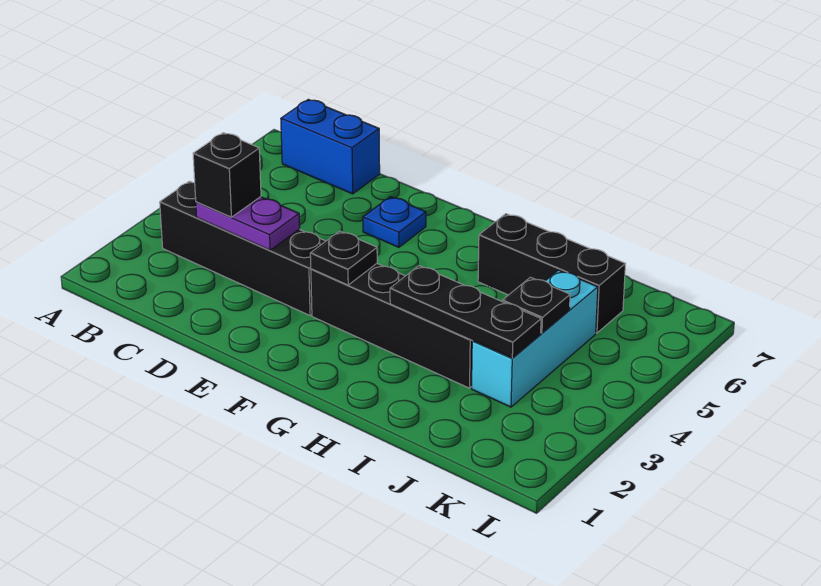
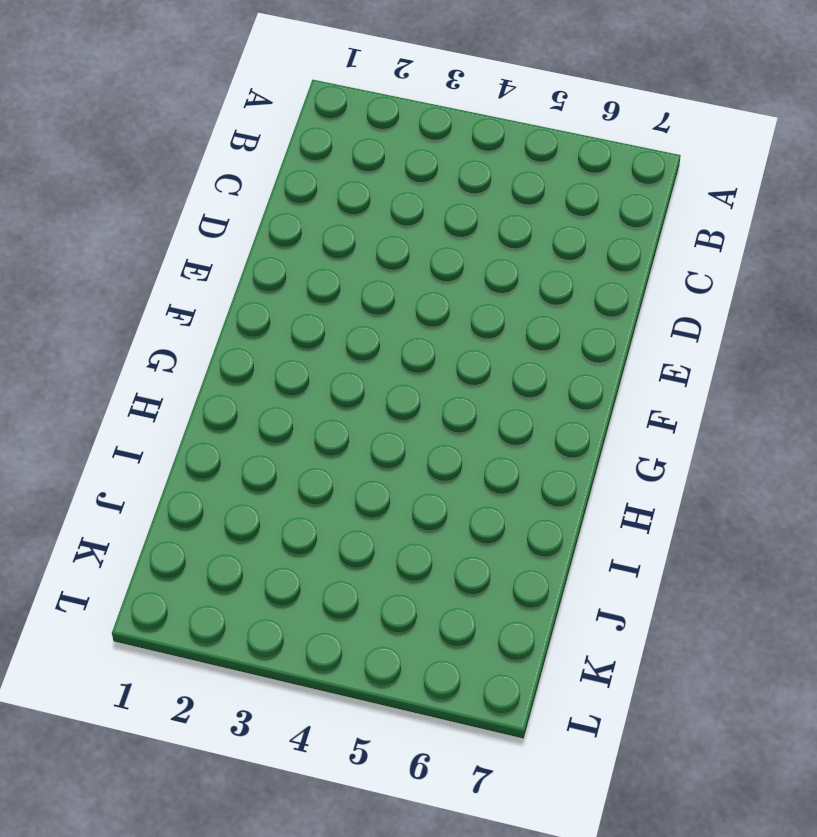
none -> black 1x4 brick [160,181,326,315]
none -> blue 1x2 brick [281,99,380,194]

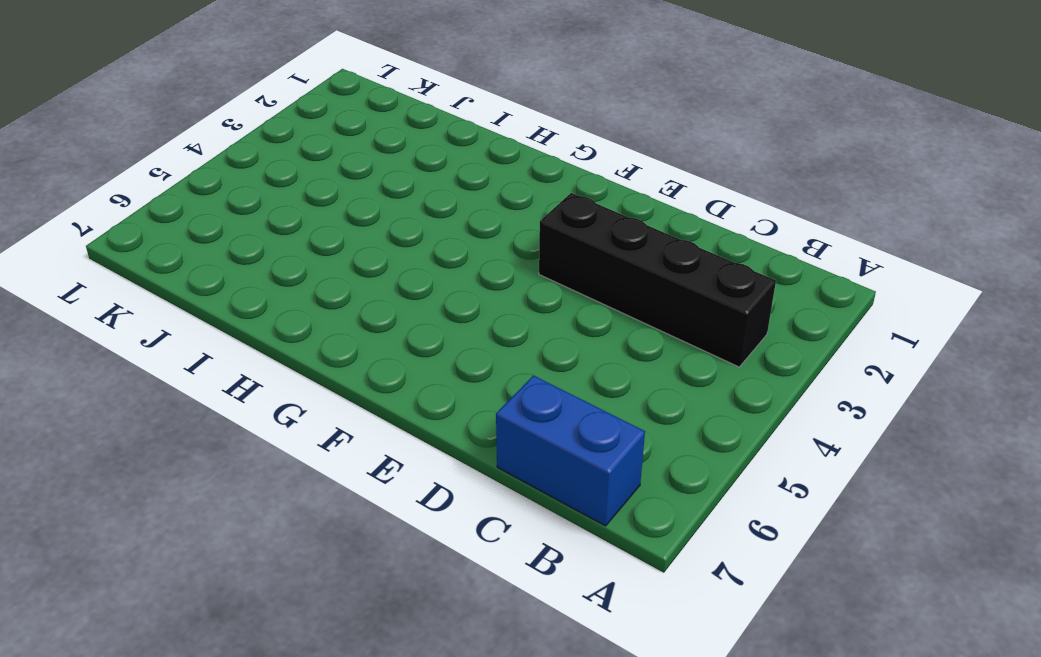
none -> blue 1x1 plate [363,197,426,247]
none -> black 1x4 brick [311,264,472,388]

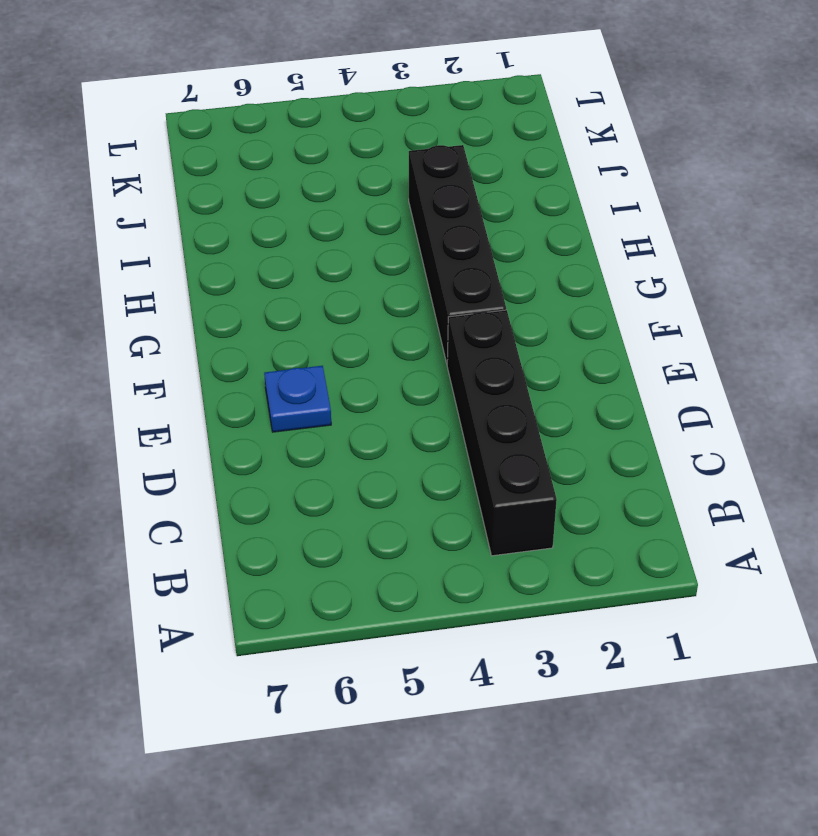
none -> blue 1x2 brick [281,99,380,194]
none -> black 1x3 brick [478,214,625,333]

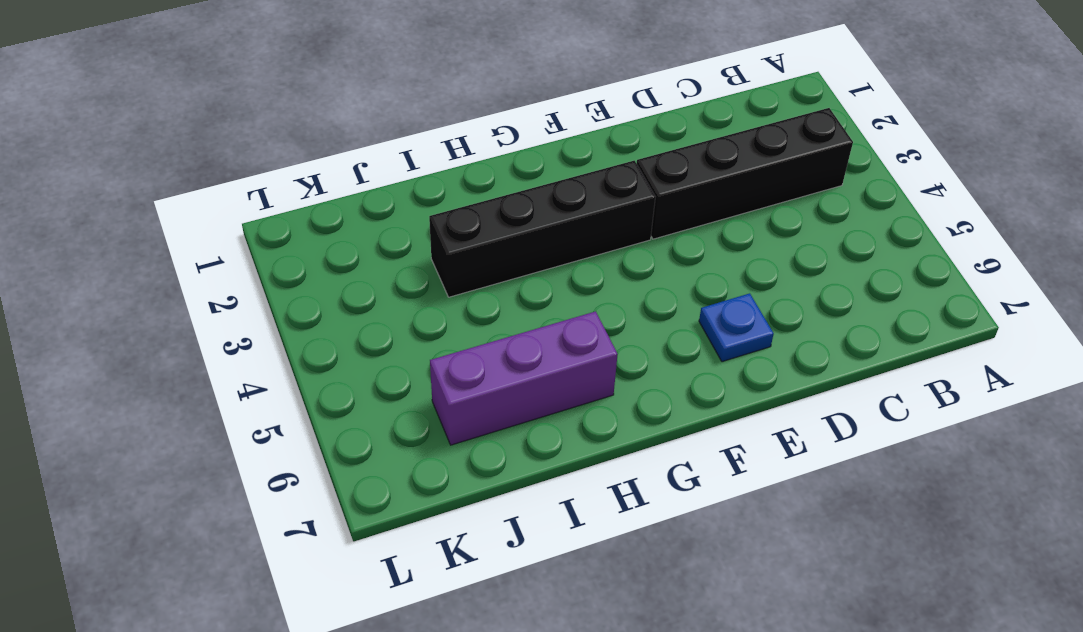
purple 1x3 brick [430,311,618,445] -> black 1x3 brick [478,214,625,333]
none -> blue 1x2 brick [281,99,380,194]
none -> cyan 1x3 brick [472,270,598,407]

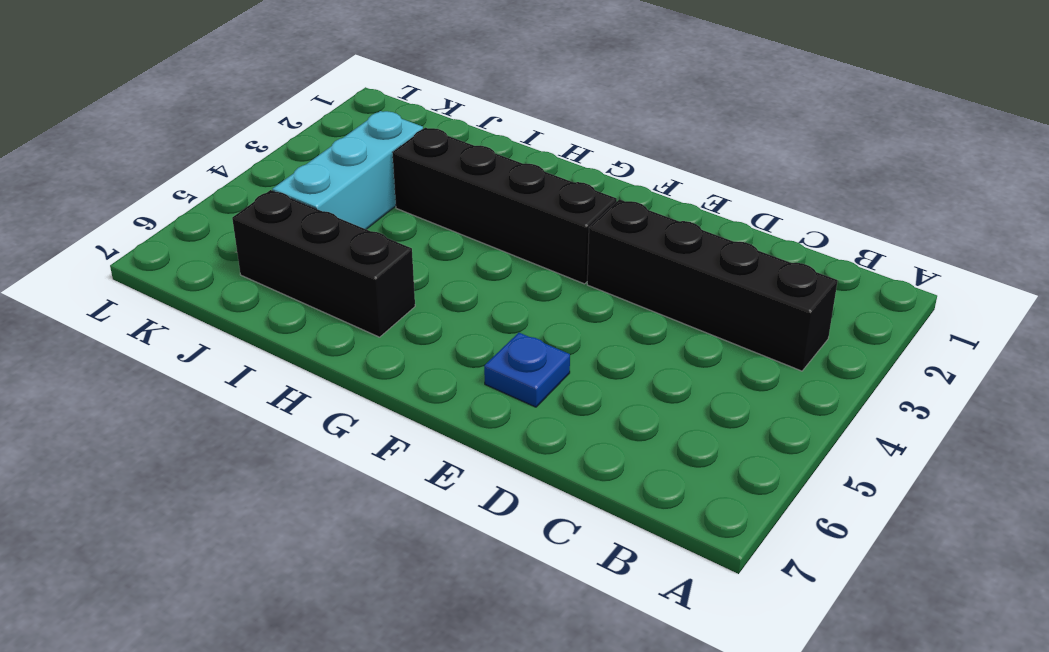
none -> blue 1x2 brick [281,99,380,194]
none -> purple 1x2 plate [196,197,300,250]

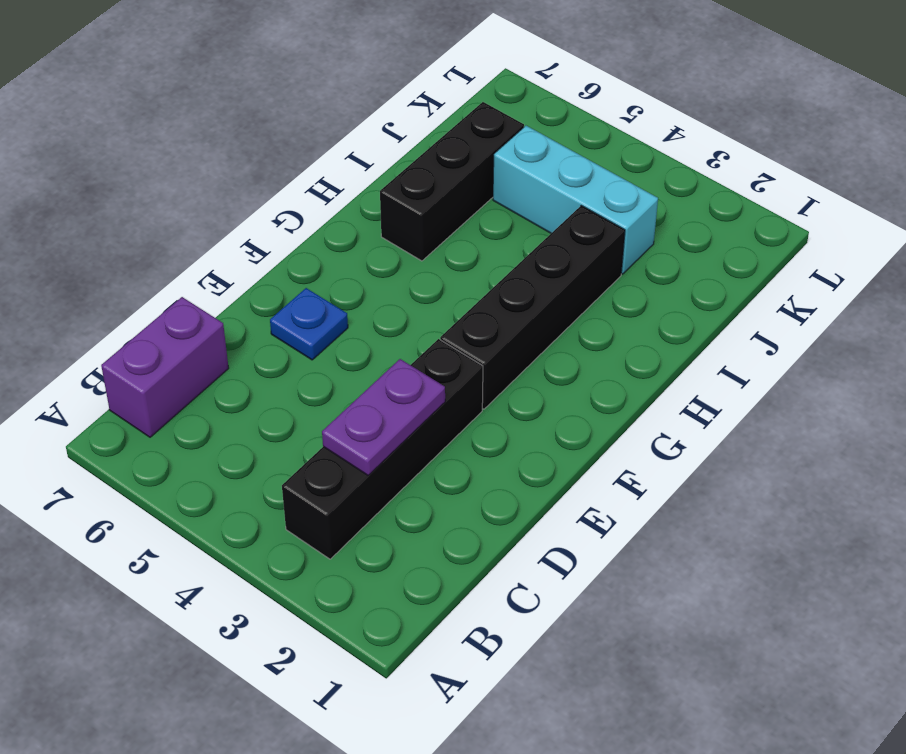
purple 1x2 brick [101,297,229,437] -> blue 1x2 brick [281,99,380,194]
none -> black 1x1 plate [310,231,377,285]
none -> black 1x3 plate [390,266,541,358]

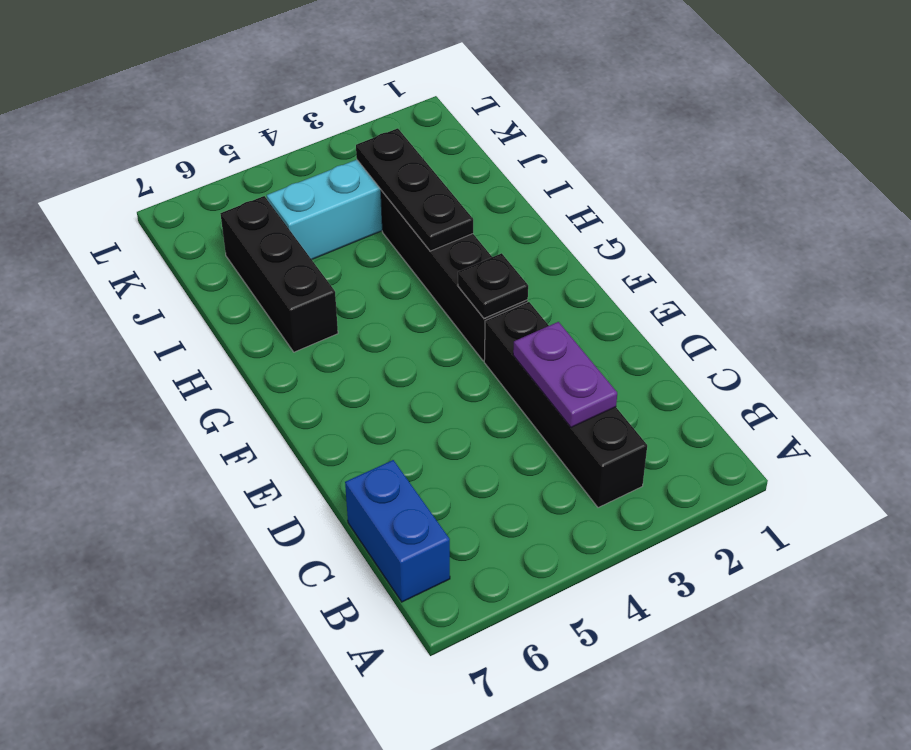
none -> blue 1x1 plate [363,197,426,247]
none -> black 1x1 plate [502,277,570,333]

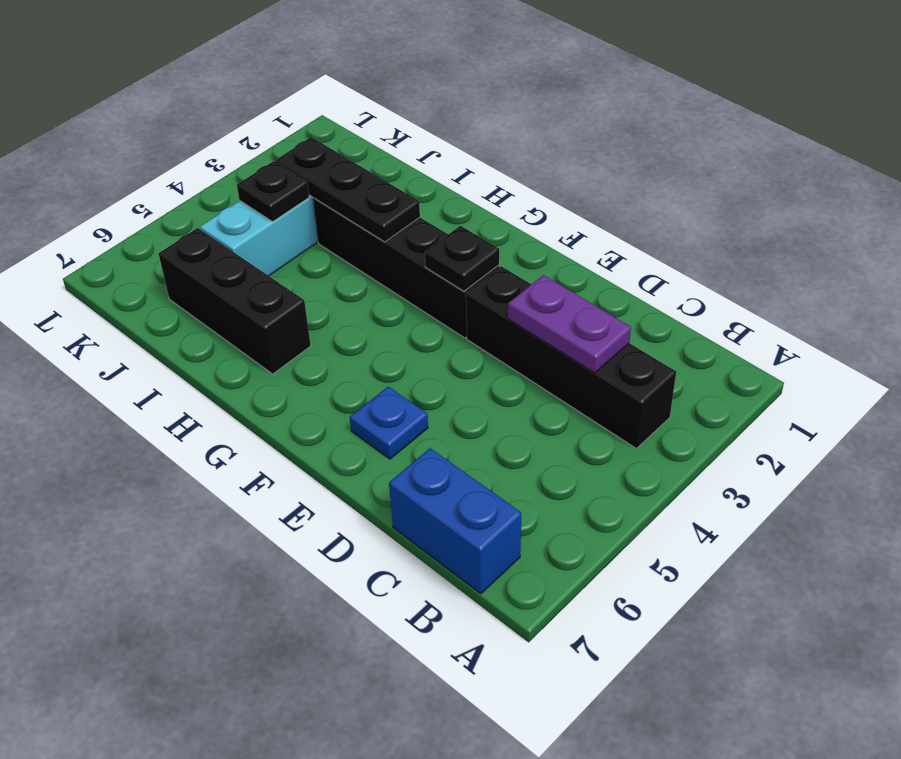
none -> black 1x1 brick [193,133,261,217]

